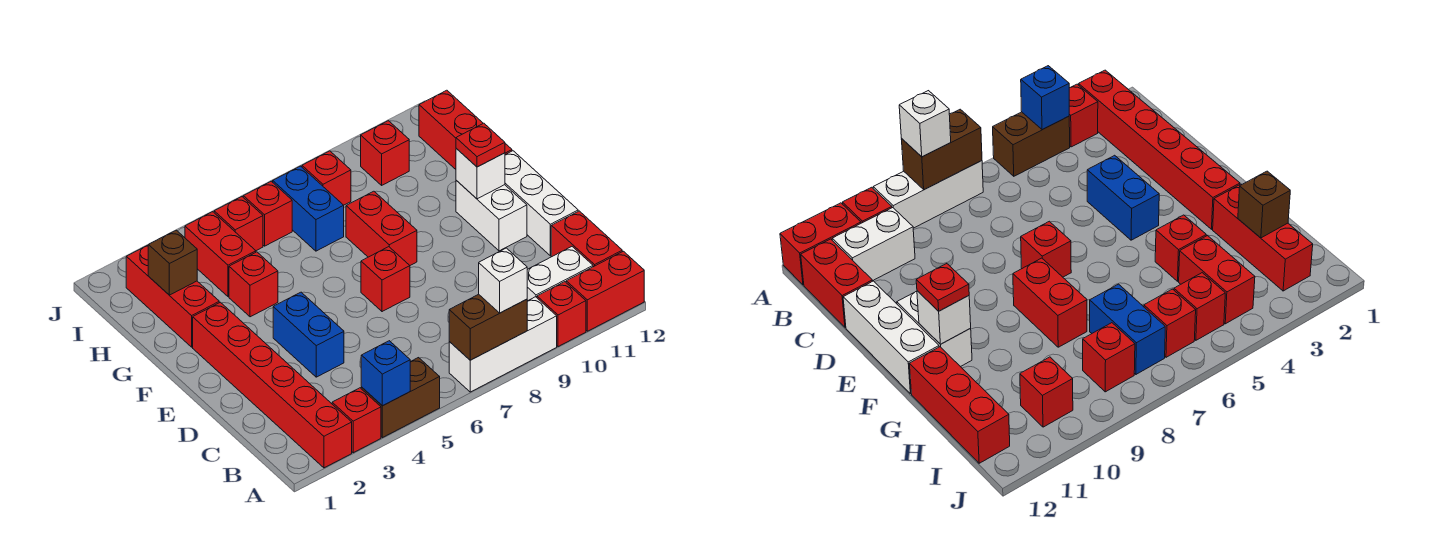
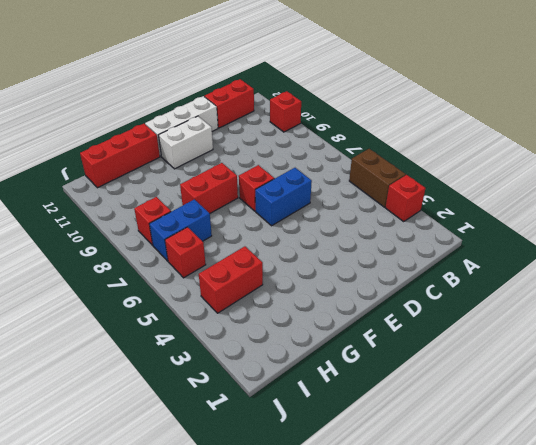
blue 1x2 brick [255,168,312,226] -> blue 1x2 brick moved to [273,292,344,377]
none -> red 1x6 brick [193,302,352,468]
none -> white 1x3 brick [449,297,557,392]
none -> red 1x2 brick [566,251,644,331]

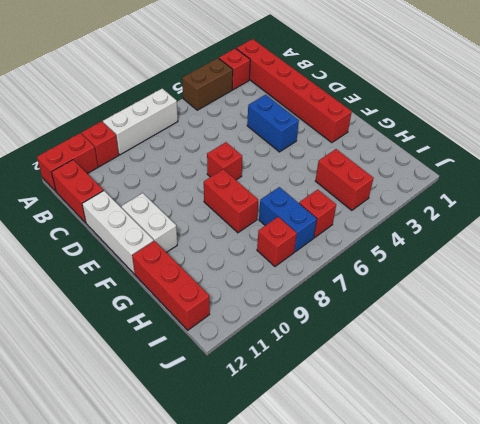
none -> white 1x2 brick [527,247,593,301]
none -> red 1x3 brick [126,245,219,347]
none -> red 1x1 brick [229,252,278,317]

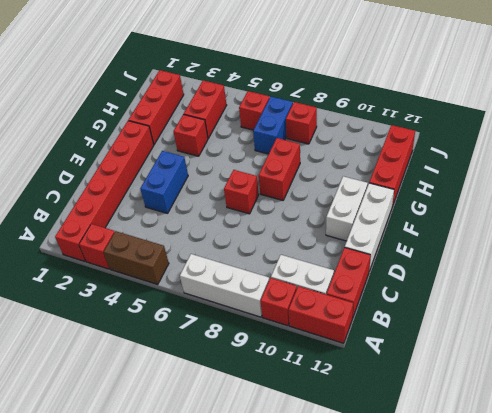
none -> red 1x1 brick [214,197,263,251]
none -> red 1x1 brick [361,121,409,185]
none -> blue 1x1 brick [361,341,410,406]

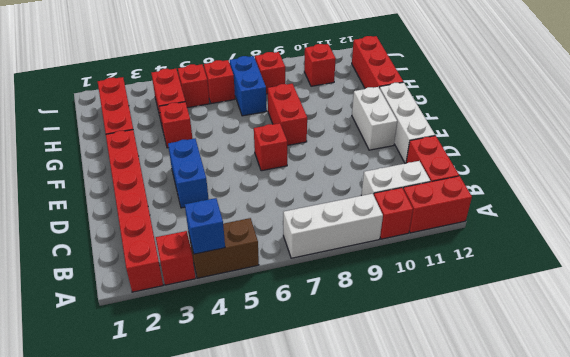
none -> brown 1x2 brick [449,294,527,360]
none -> white 1x1 brick [456,149,505,199]
none -> brown 1x1 brick [148,230,197,295]

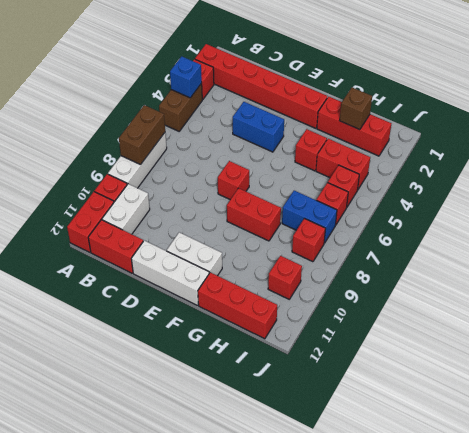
none -> white 1x1 brick [456,149,505,199]
none -> white 1x1 brick [479,248,527,313]
none -> red 1x1 plate [456,123,505,167]

